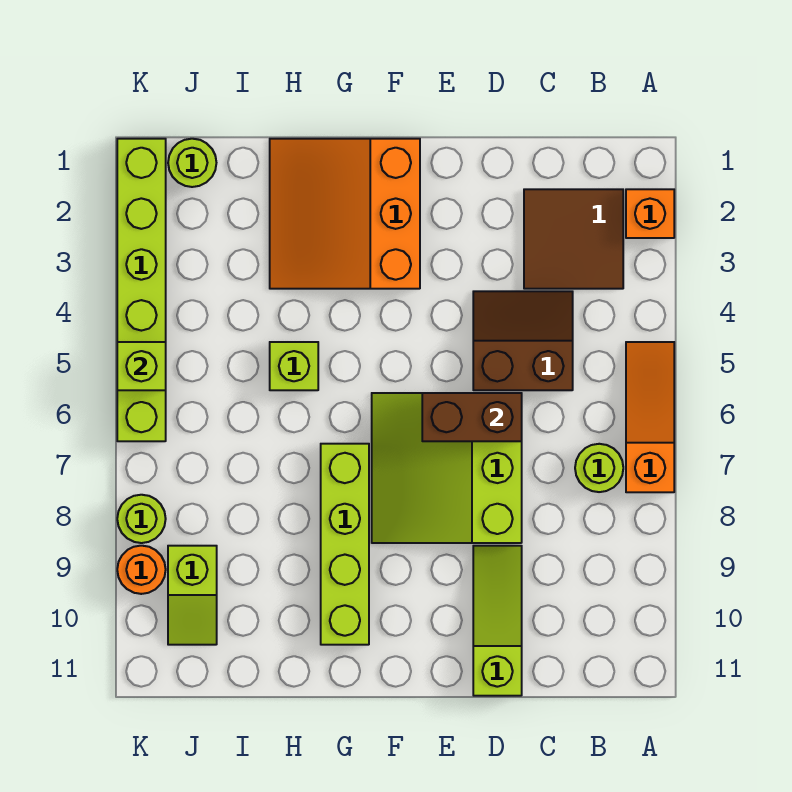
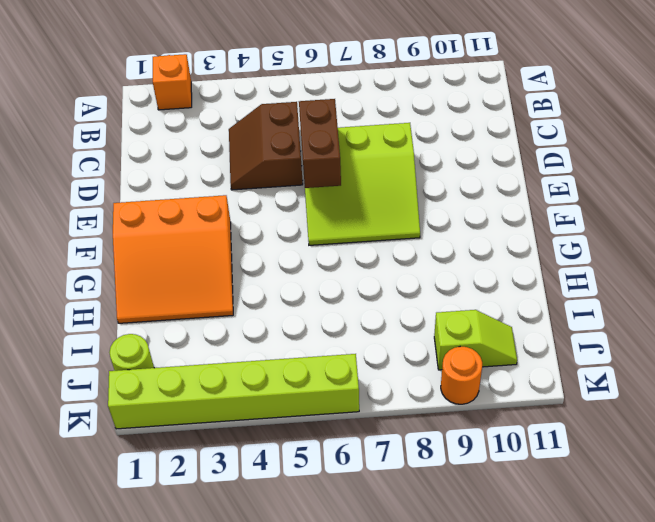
none -> orange 1x3 slope [626,342,674,492]
none -> brown 2x2 tile [524,189,623,289]
none -> lime 1x1 round brick [575,444,623,492]

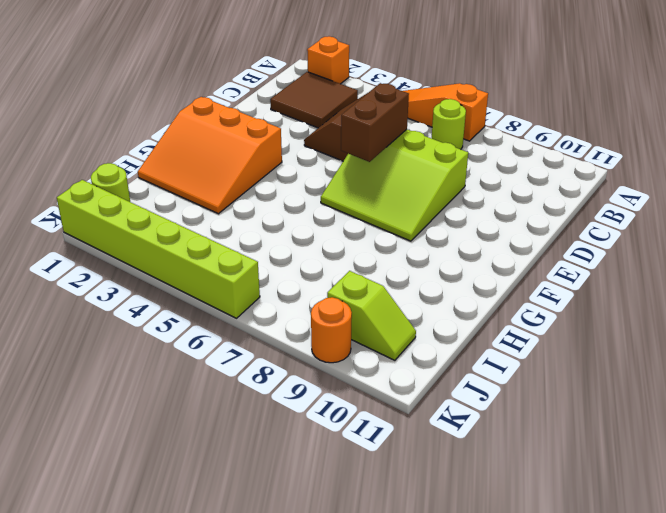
none -> lime 1x3 slope [473,546,522,696]
none -> lime 1x4 brick [321,444,369,645]
none -> lime 1x1 brick [270,342,318,390]

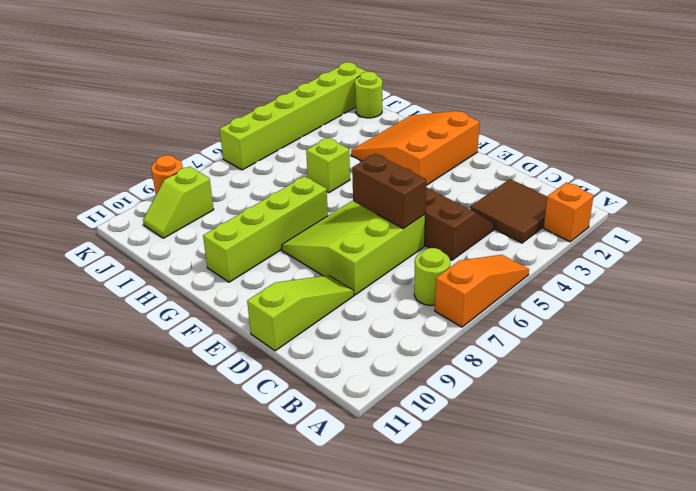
none -> lime 1x1 round brick [117,495,166,543]
none -> lime 1x1 brick [117,342,166,390]

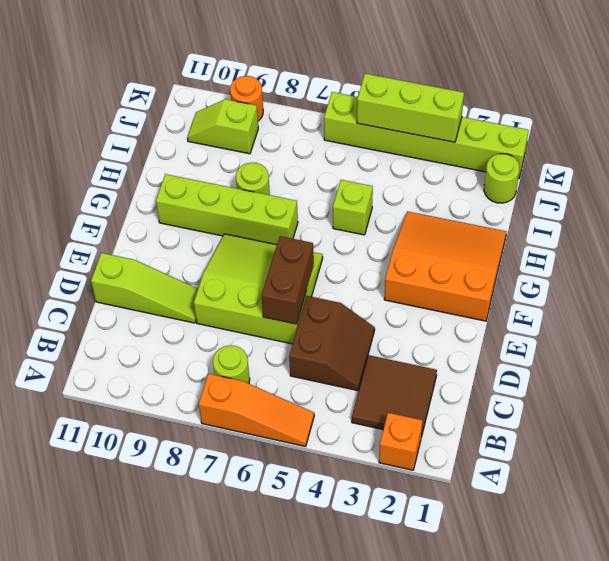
lime 1x1 round brick [236,162,270,195] -> lime 1x1 round brick moved to [117,495,166,543]
lime 1x3 brick [357,74,464,142] -> lime 1x1 brick [117,342,166,390]

